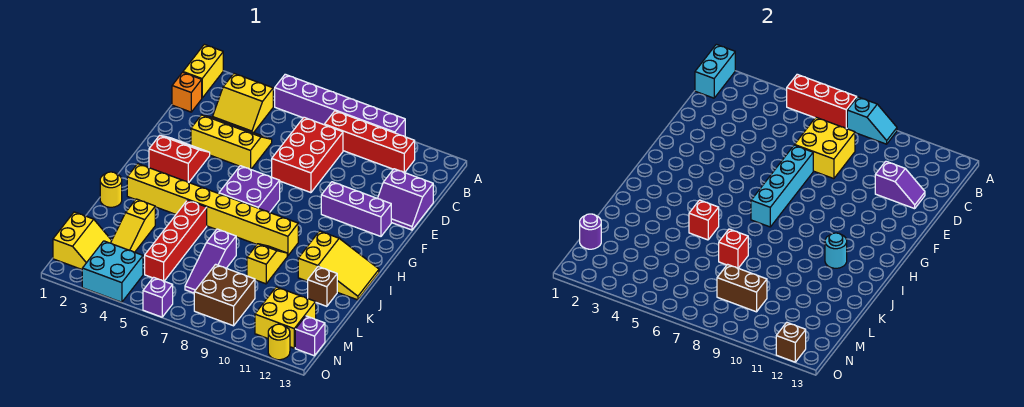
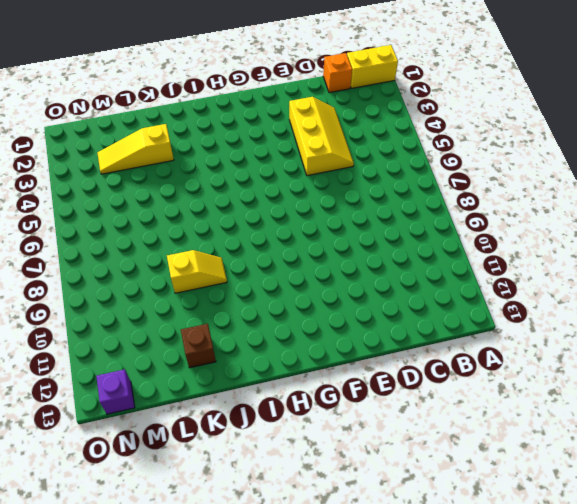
none -> purple 1x6 brick [275,74,405,137]
none -> yellow 2x2 slope [213,74,273,133]
none -> red 1x4 brick [324,111,415,173]
none -> red 2x3 brick [272,117,343,193]

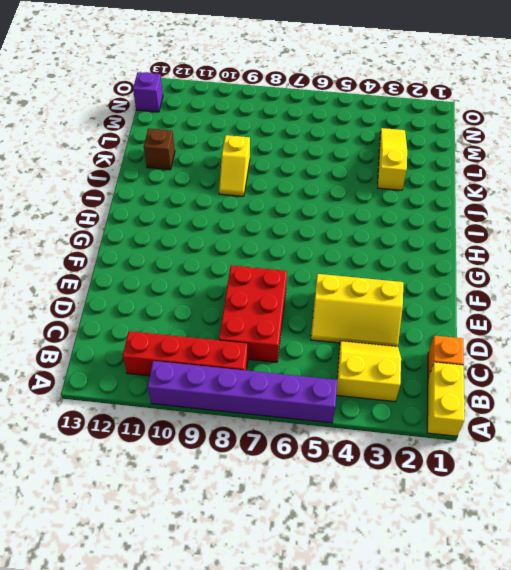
none -> purple 2x2 slope [378,169,433,230]
none -> red 2x2 slope [149,135,210,182]
none -> purple 1x3 brick [321,182,391,236]
none -> purple 2x2 brick [219,166,280,212]

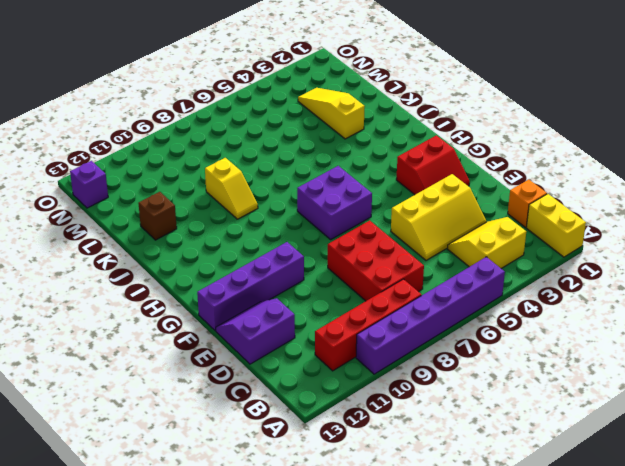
purple 1x4 brick [197,242,304,331] -> purple 1x3 brick [321,182,391,236]
none -> yellow 1x8 brick [127,164,298,256]
none -> yellow 2x3 slope [298,231,379,300]
none -> yellow 1x1 round brick [100,172,122,207]
none -> red 1x4 brick [145,200,207,281]

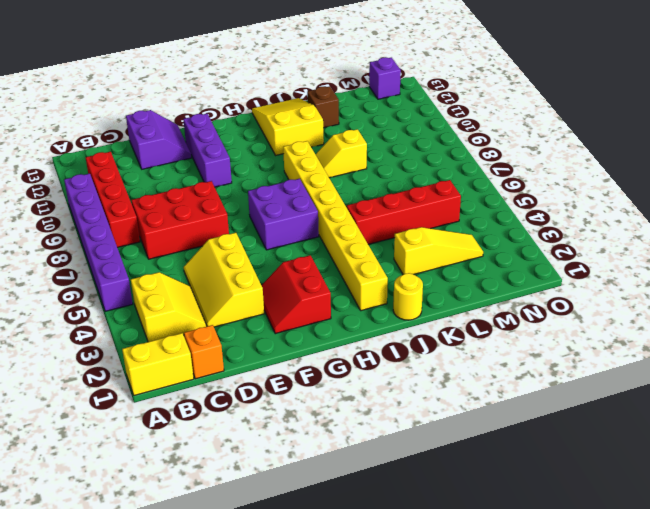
none -> purple 1x3 slope [185,229,236,293]
none -> yellow 2x2 slope [53,212,112,269]
none -> brown 2x2 brick [194,264,255,326]
none -> yellow 2x2 brick [255,287,316,348]

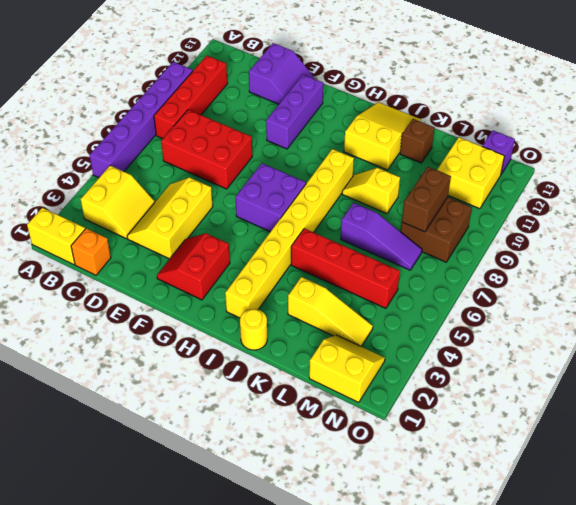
none -> cyan 2x2 brick [82,241,143,302]
none -> purple 1x1 brick [143,277,173,317]
none -> yellow 1x1 round brick [268,324,290,360]
none -> cyan 1x2 brick [695,44,735,98]

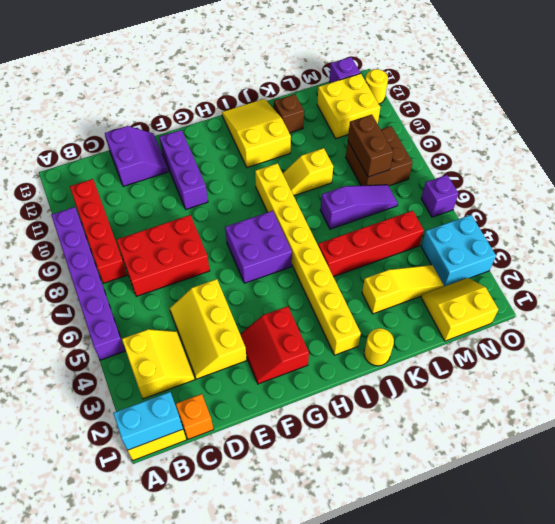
none -> red 1x3 brick [787,74,857,129]
none -> cyan 1x2 slope [847,97,897,144]
none -> yellow 2x2 brick [795,117,855,179]
none -> purple 1x2 slope [875,161,925,209]

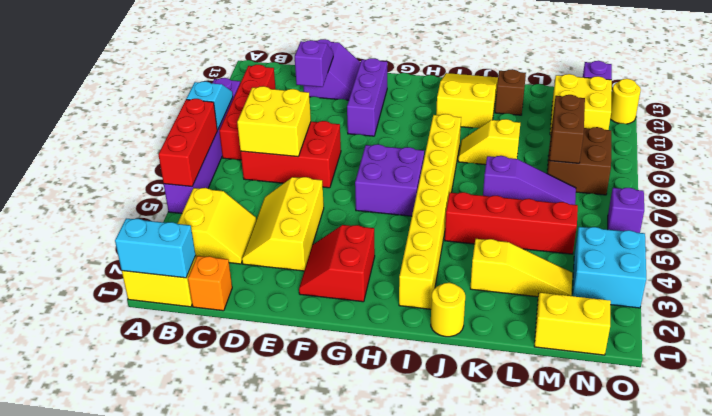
none -> cyan 1x4 brick [751,145,813,227]
none -> cyan 1x1 round brick [825,233,847,268]
none -> red 1x1 brick [689,200,719,240]
none -> red 1x1 brick [719,229,748,268]

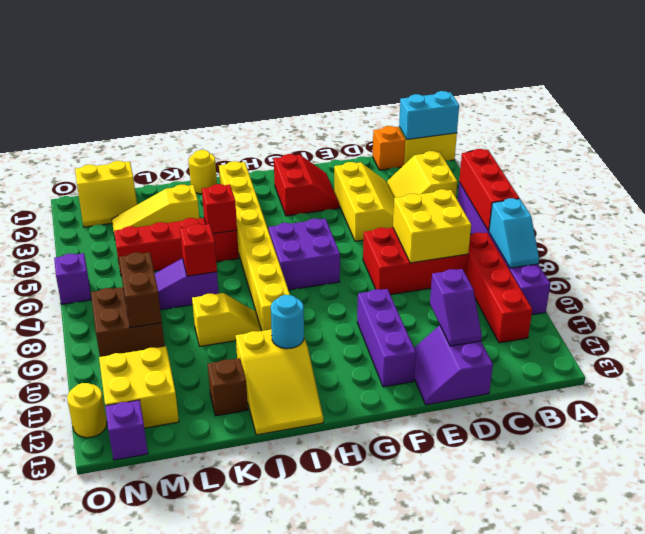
none -> cyan 2x2 brick [82,241,143,302]
none -> cyan 1x4 brick [751,145,813,227]
none -> purple 1x1 round brick [580,214,601,249]
none -> brown 1x1 brick [776,322,806,362]

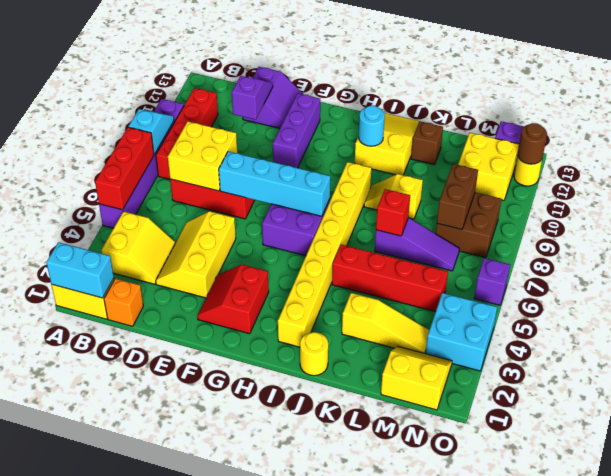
brown 1x1 round brick [518,123,547,164] -> brown 1x1 brick [776,322,806,362]
none -> red 1x1 brick [689,200,719,240]
none -> purple 1x1 round brick [580,214,601,249]

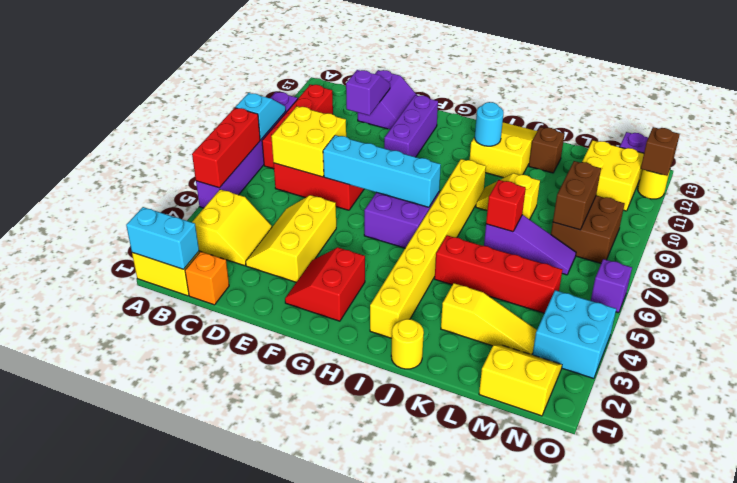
none -> red 1x1 brick [689,200,719,240]
none -> purple 1x1 round brick [580,214,601,249]

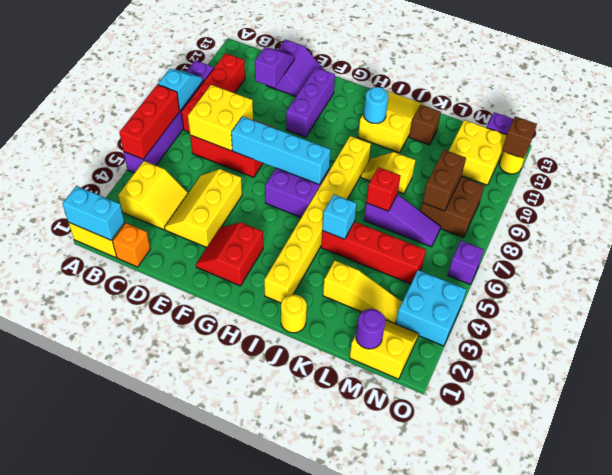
cyan 1x1 brick [322,195,357,239] -> red 1x1 brick [689,200,719,240]

